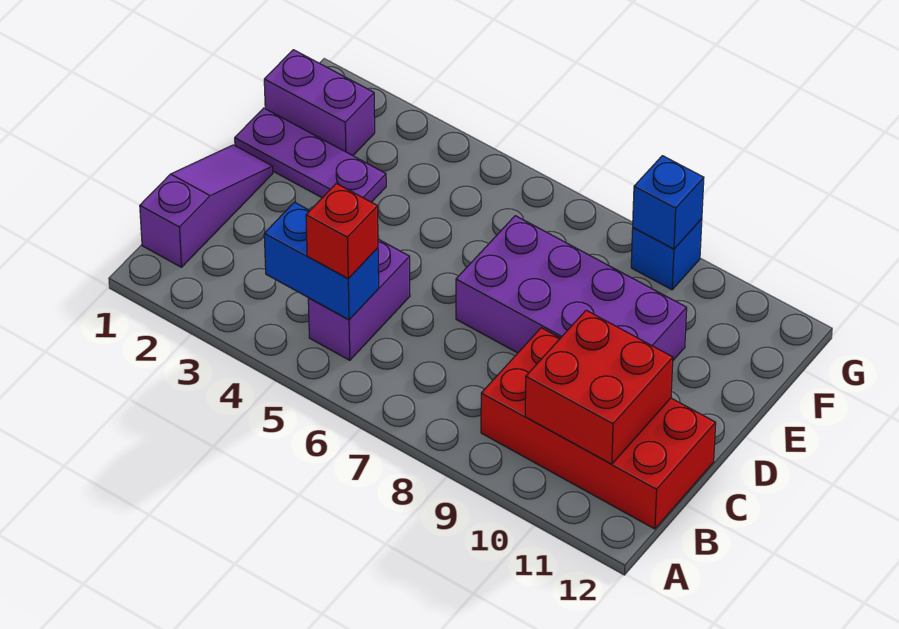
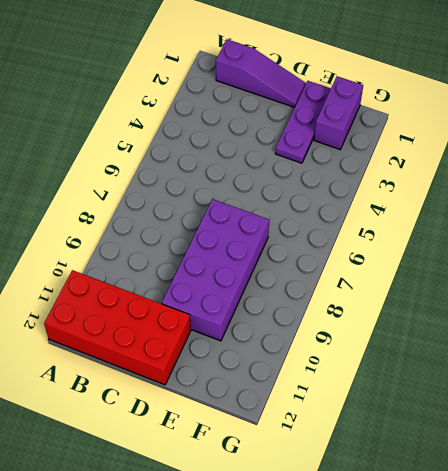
red 2x4 brick [44,270,191,385] -> red 2x4 brick turned to [481,328,716,529]
none -> purple 1x2 brick [308,239,410,360]
none -> blue 1x1 brick [631,219,702,290]

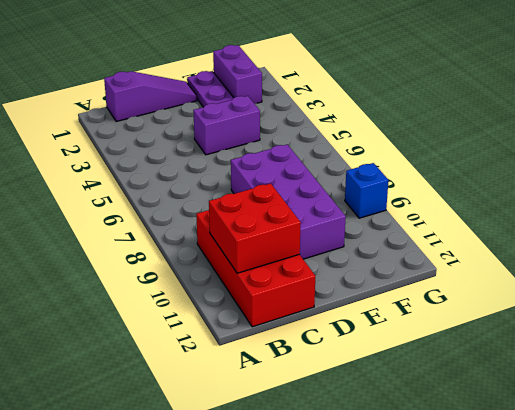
purple 1x2 brick [193,96,260,155] -> purple 1x2 brick moved to [308,239,410,360]
none -> blue 1x2 brick [264,202,379,320]
none -> blue 1x1 brick [633,156,704,249]

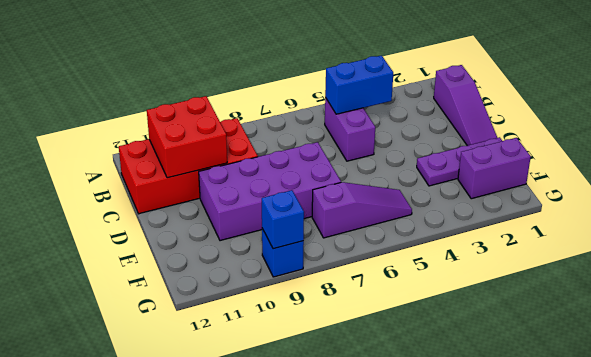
purple 1x3 slope [312,182,412,238] -> none
none -> red 1x1 brick [306,183,378,278]

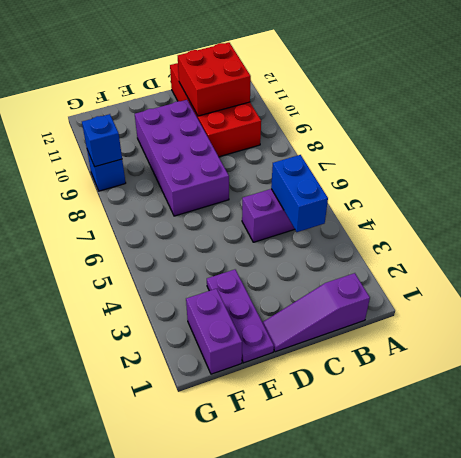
none -> red 1x1 brick [306,183,378,278]

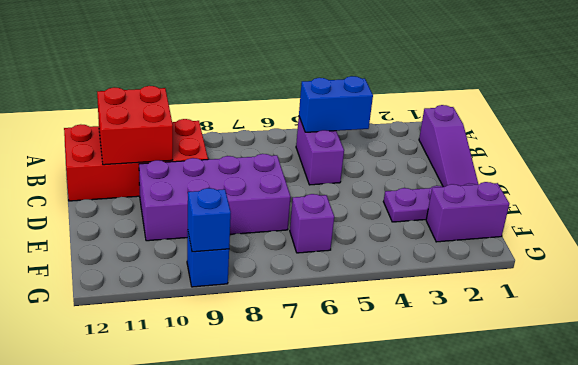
purple 1x1 brick [290,194,334,253] -> none
none -> red 1x1 brick [306,183,378,278]

